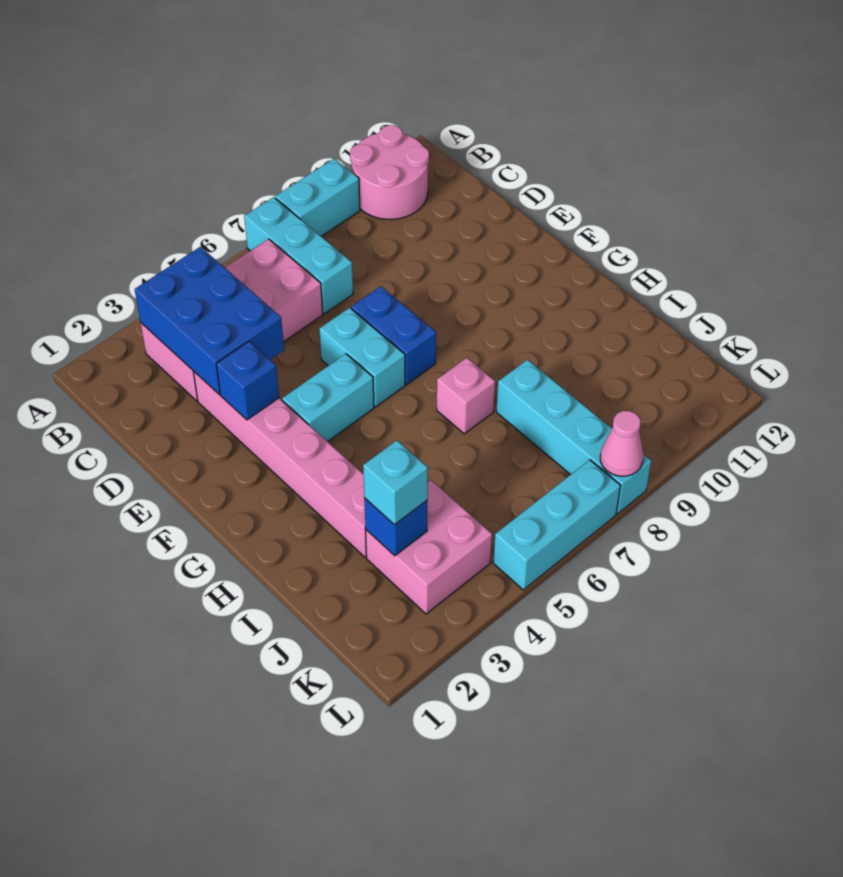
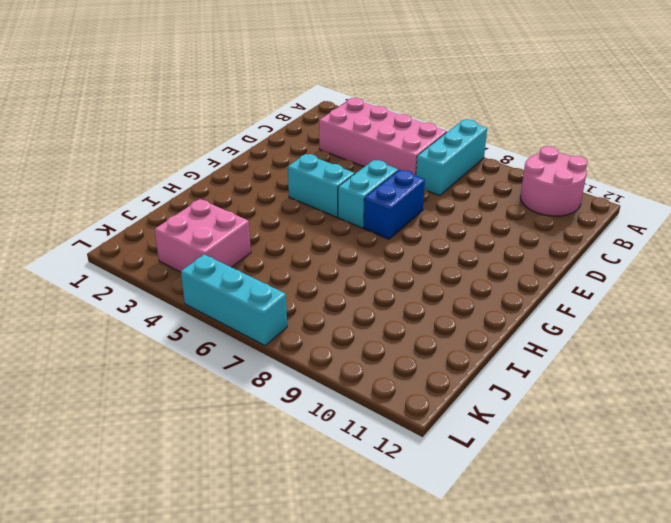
none -> cyan 1x2 brick [275,159,360,236]
none -> pink 1x6 brick [193,371,367,557]
none -> pink 1x1 brick [437,358,495,434]

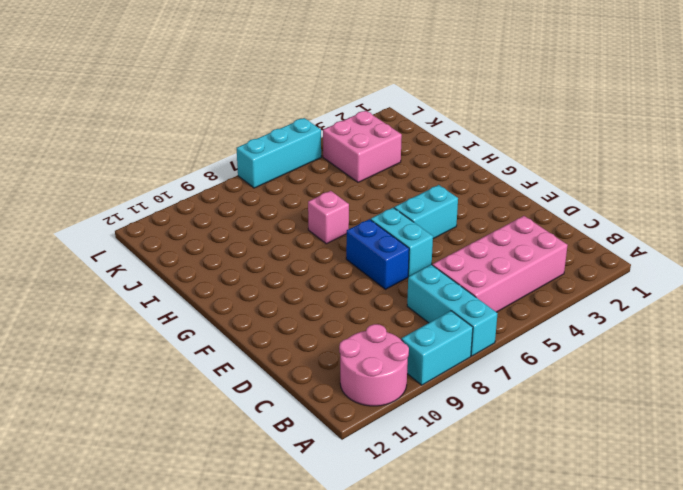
none -> pink 1x6 brick [193,371,367,557]
none -> cyan 1x4 brick [496,360,651,514]
none -> blue 2x3 brick [135,247,284,394]

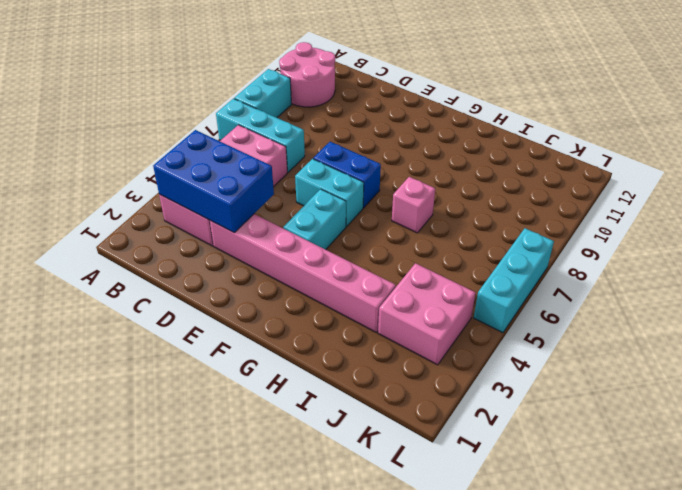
none -> cyan 1x4 brick [496,360,651,514]
none -> blue 1x1 brick [216,341,279,420]
none -> blue 1x1 brick [364,498,428,556]

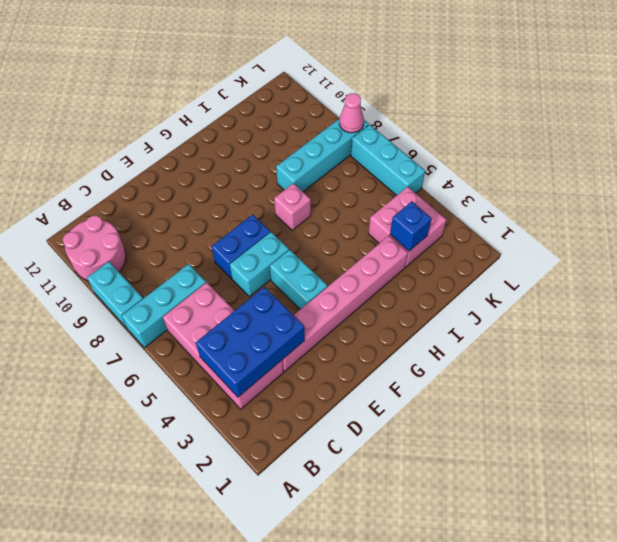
none -> blue 1x1 brick [216,341,279,420]
none -> cyan 1x1 brick [363,440,428,525]

